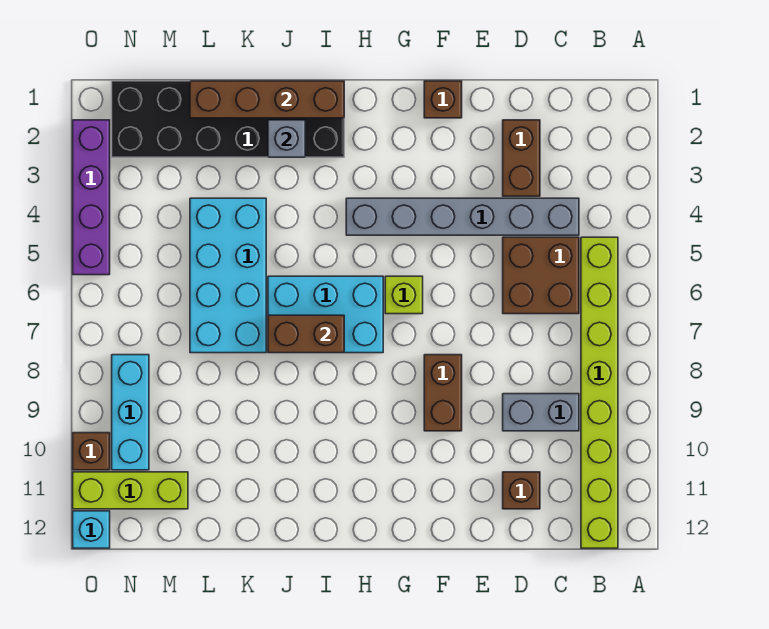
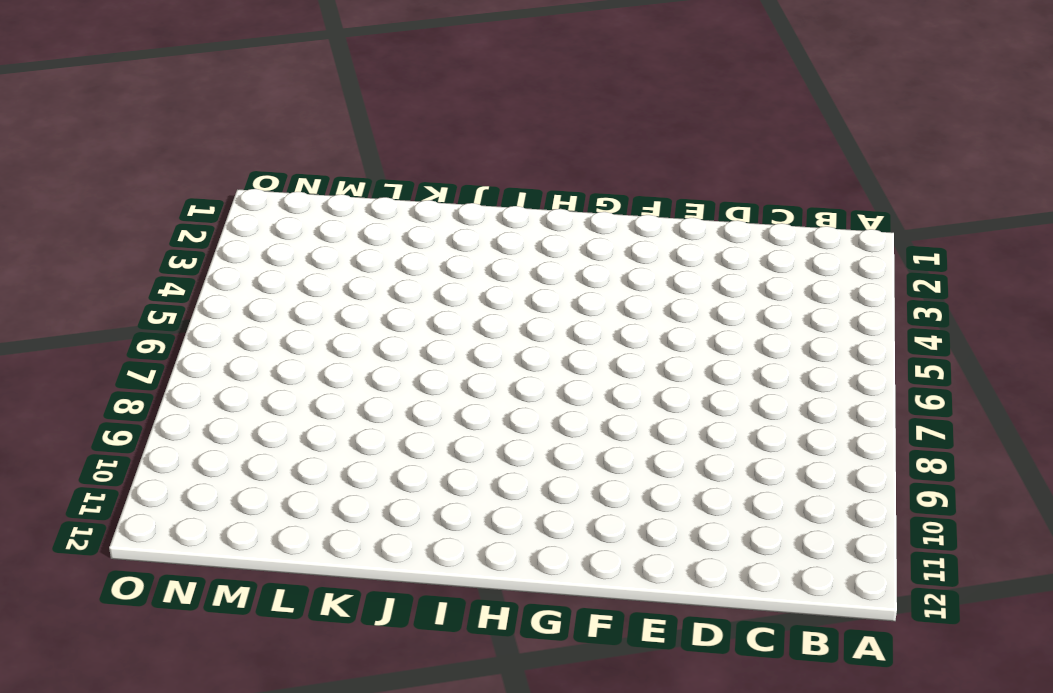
none -> lime 1x8 brick [581,237,618,548]
none -> grey 1x6 brick [346,198,579,235]
none -> brown 2x2 brick [503,237,579,314]

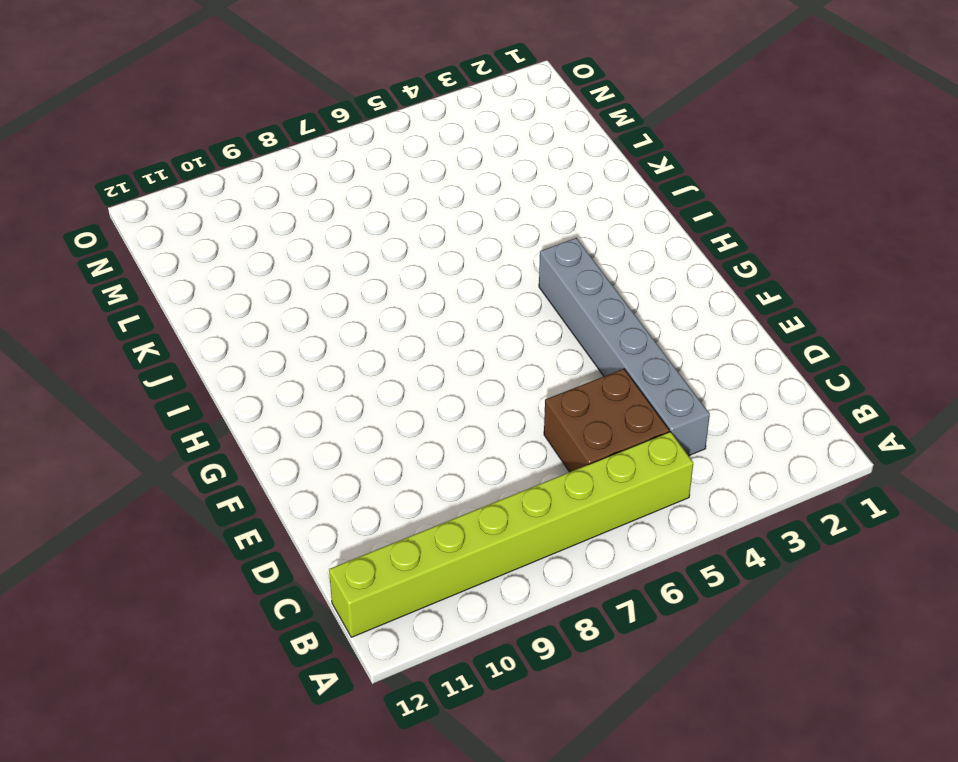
none -> grey 1x2 brick [503,394,579,431]
none -> brown 1x2 brick [503,120,540,196]
none -> brown 1x1 brick [503,472,540,509]

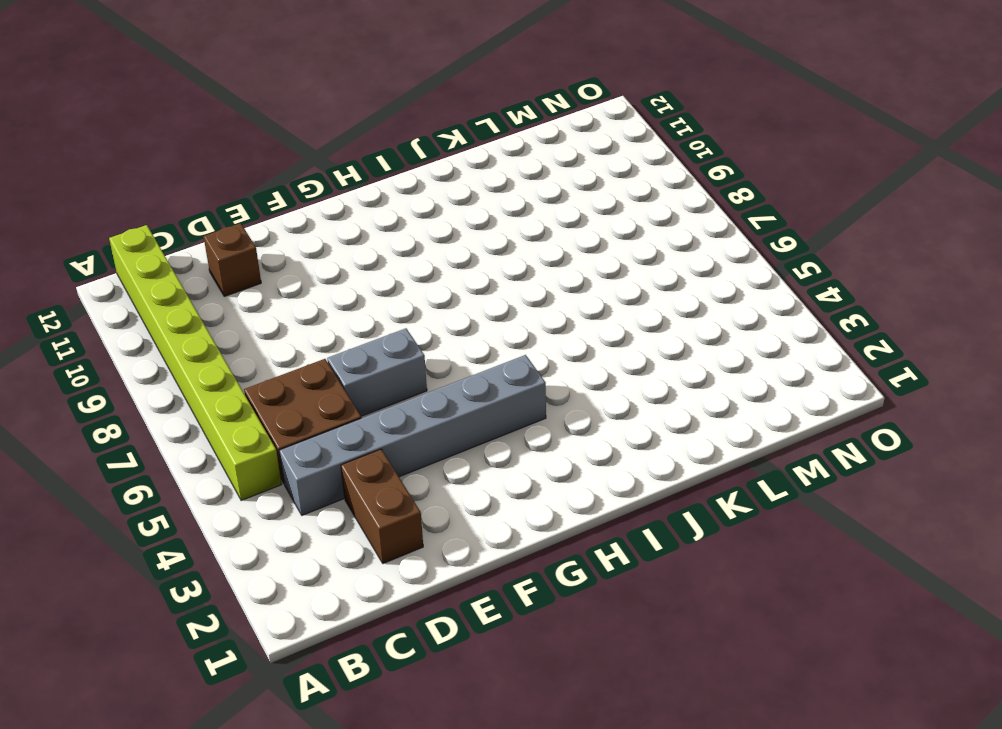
grey 1x2 brick [327,328,427,416] -> grey 1x2 brick moved to [503,394,579,431]
none -> brown 1x1 brick [424,81,462,118]
none -> brown 1x2 brick [424,355,462,431]
none -> lime 1x1 brick [385,276,423,314]

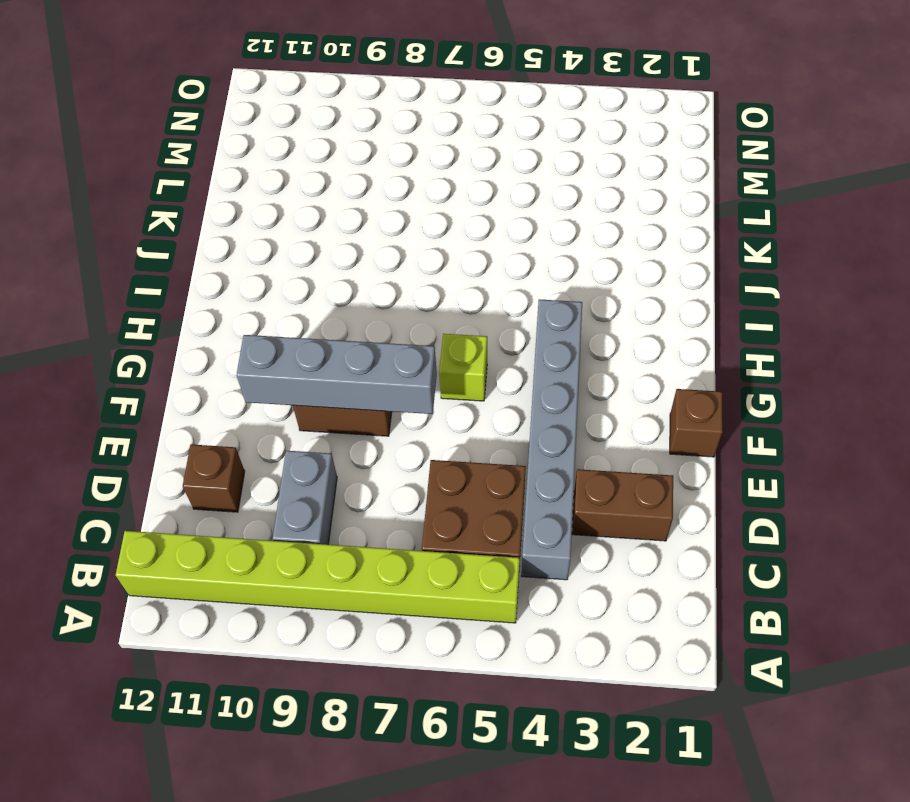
grey 1x4 brick [236,335,437,414] -> none
none -> cyan 2x3 brick [268,276,383,353]
none -> black 2x6 brick [112,81,344,157]
none -> cyan 2x4 brick [190,198,266,353]

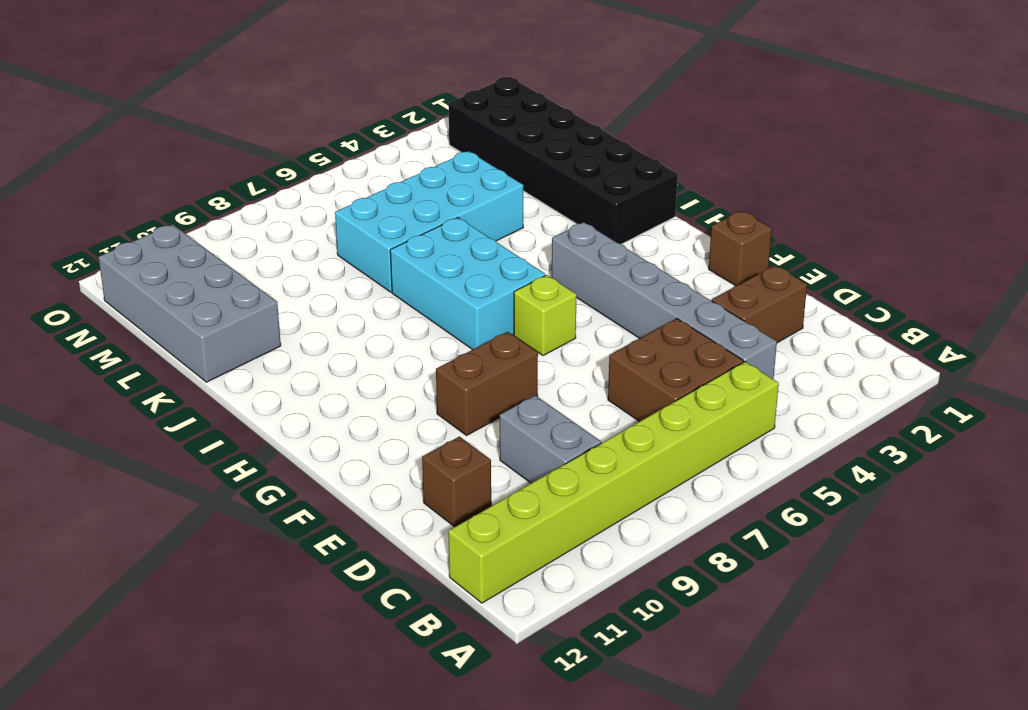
grey 2x4 brick [99,224,281,382] -> lime 1x3 brick [73,472,188,509]
none -> cyan 1x3 brick [112,355,149,470]
none -> purple 1x4 brick [73,120,110,275]
none -> brown 1x1 brick [73,433,110,470]

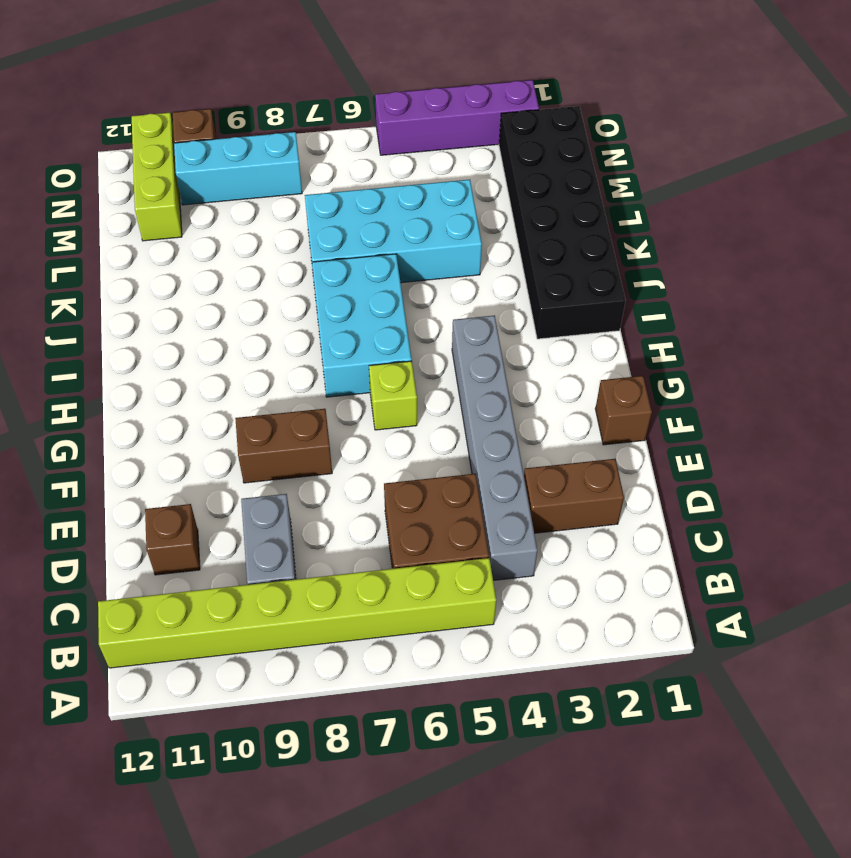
none -> cyan 1x1 brick [73,511,110,548]
none -> brown 1x4 brick [190,81,344,118]
none -> brown 1x2 brick [268,315,344,353]

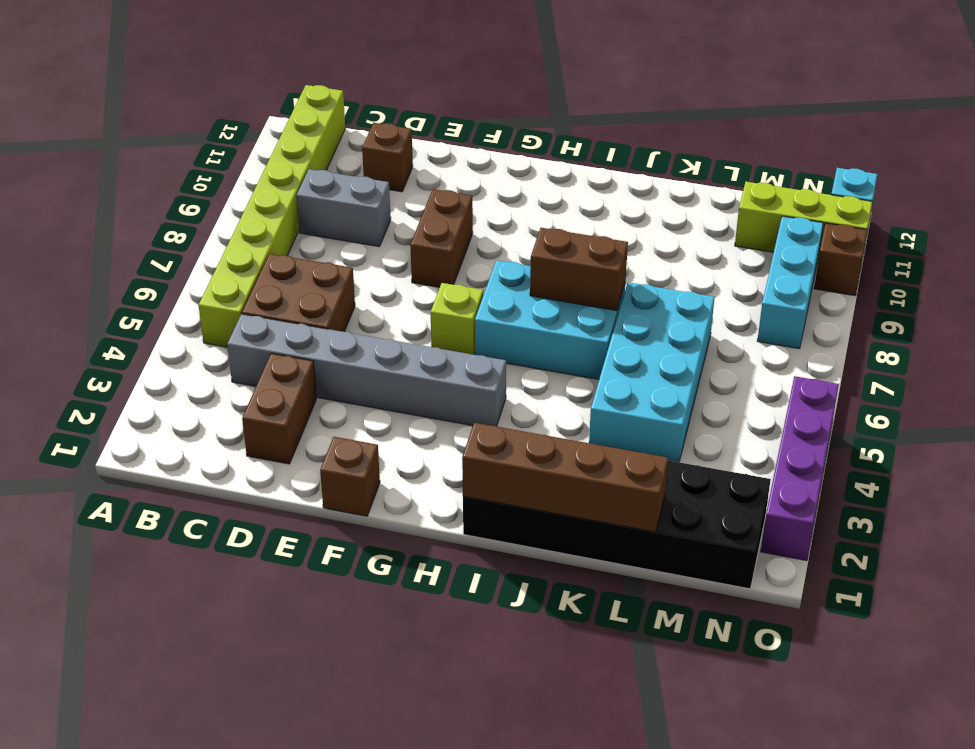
none -> grey 1x1 brick [268,120,305,157]

